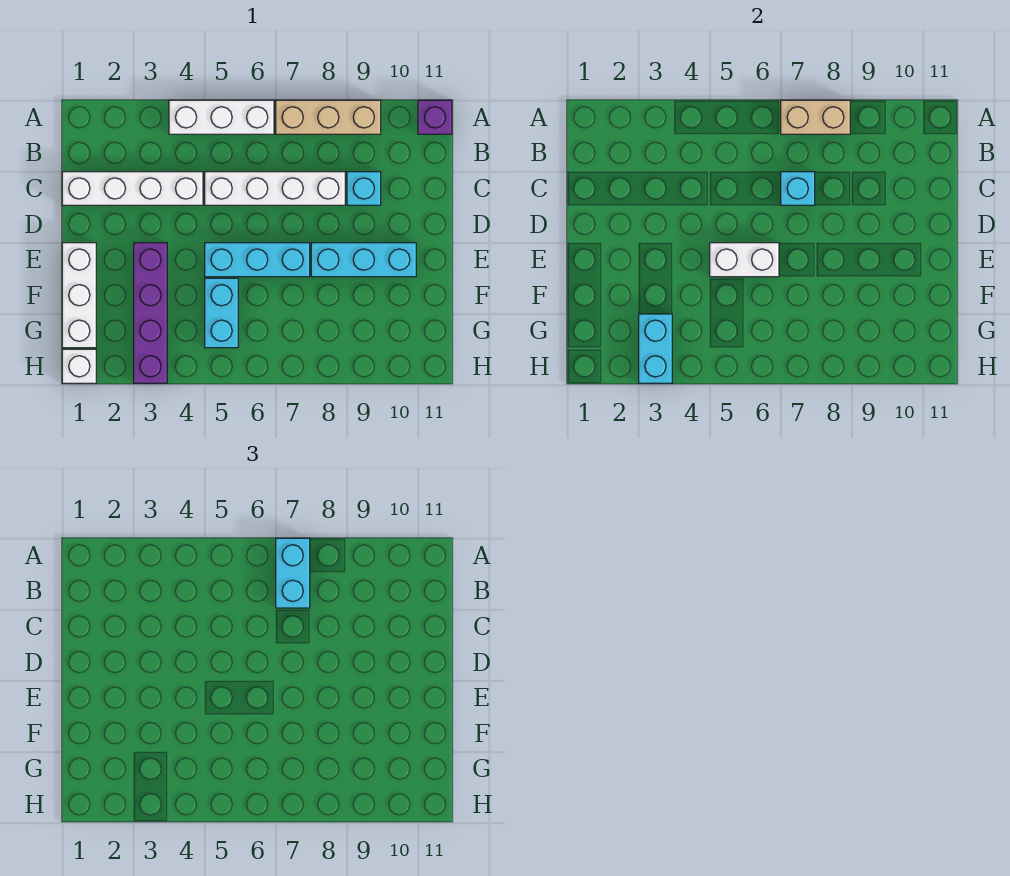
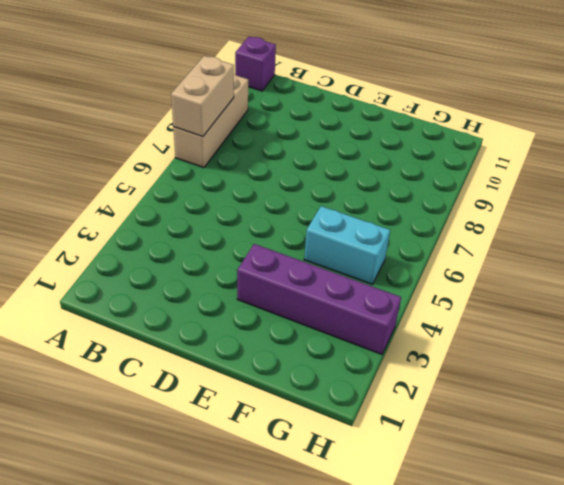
none -> white 1x3 brick [169,100,274,134]
none -> white 1x4 brick [62,172,203,205]
none -> white 1x4 brick [205,172,345,205]

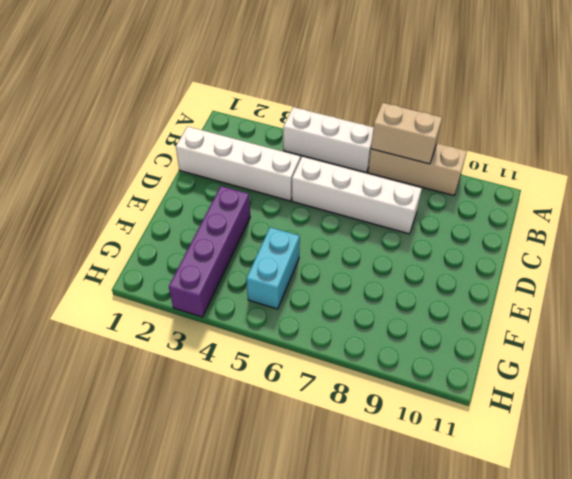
none -> purple 1x1 brick [418,100,452,134]
none -> cyan 1x1 brick [347,172,381,205]
none -> white 1x3 brick [62,243,96,348]

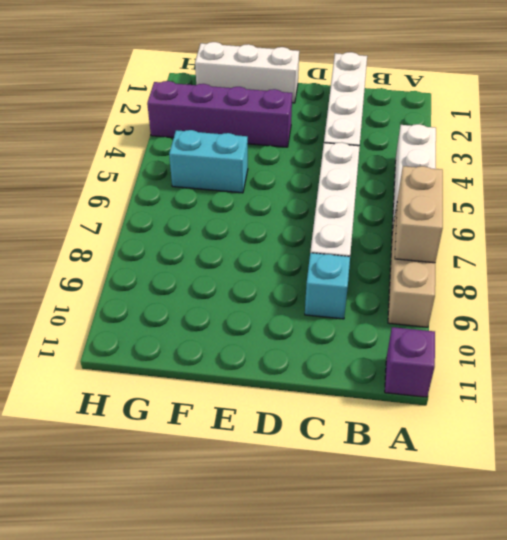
none -> cyan 1x3 brick [205,243,310,277]
none -> cyan 1x3 brick [311,243,416,277]
none -> white 1x1 brick [62,349,96,383]

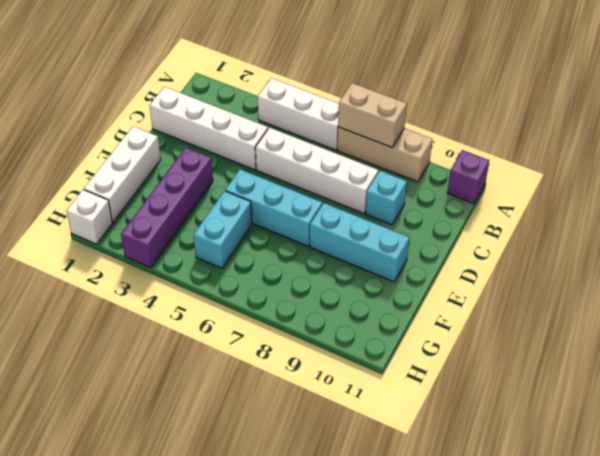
none -> cyan 1x1 brick [781,172,815,205]
none -> white 1x2 brick [710,243,779,277]
none -> cyan 1x2 brick [639,314,672,383]

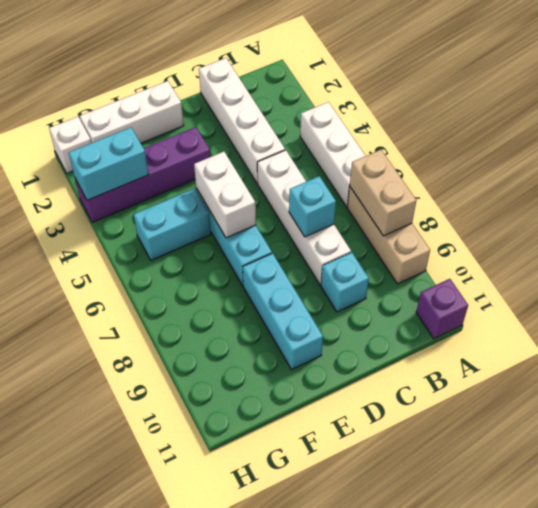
none -> cyan 1x2 brick [276,538,310,608]

